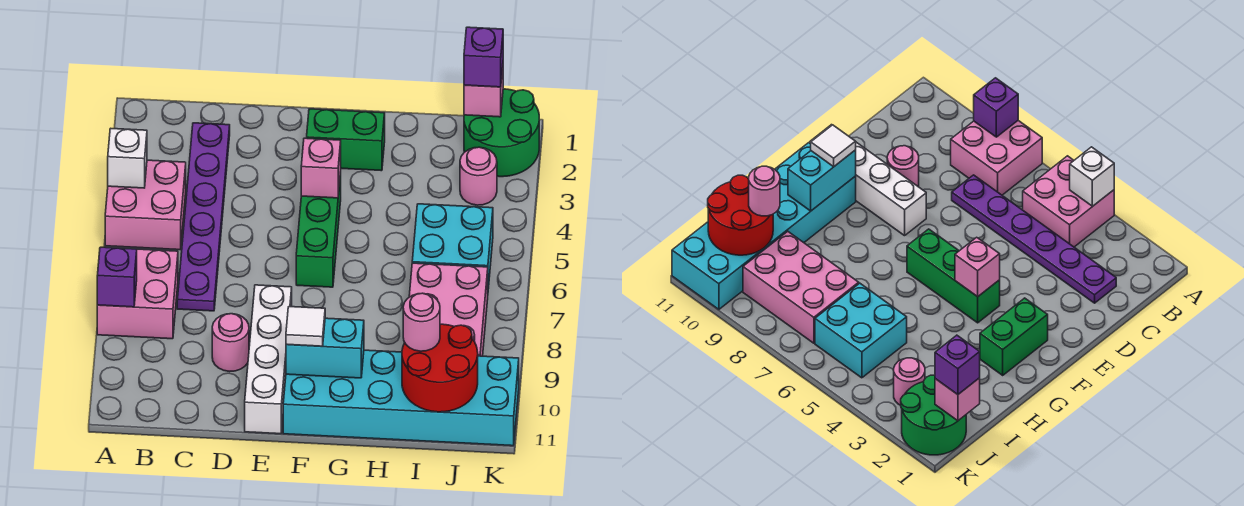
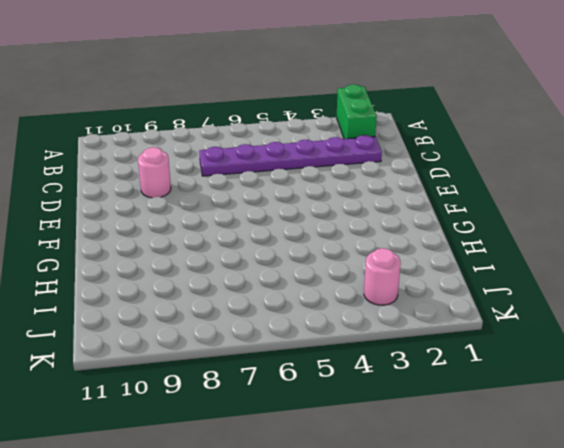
green 1x2 brick [337,84,377,139] -> green 1x2 brick moved to [307,109,385,171]
none -> pink 2x2 brick [105,160,186,250]
none -> pink 2x2 brick [97,249,178,339]
none -> white 1x4 brick [245,285,292,434]

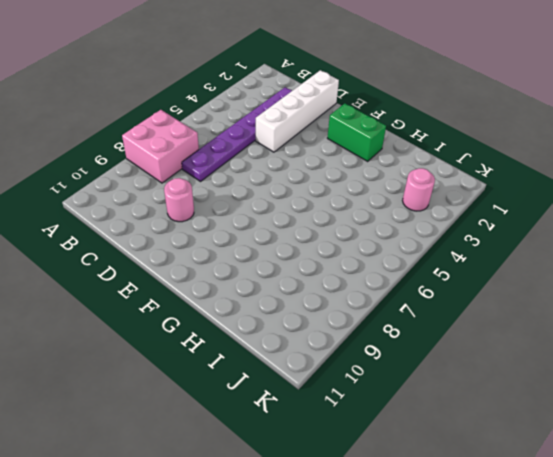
white 1x4 brick [256,70,339,152] -> white 1x4 brick moved to [245,285,292,434]
none -> pink 2x2 brick [105,160,186,250]
none -> green 1x3 brick [296,172,341,287]
none -> cyan 2x6 brick [283,350,519,446]

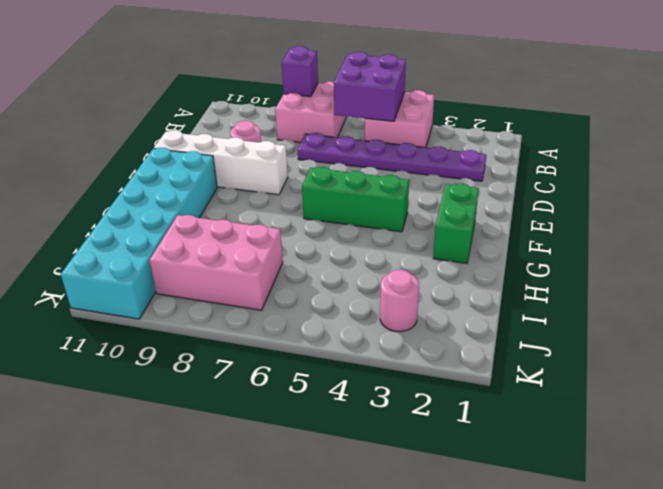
purple 2x2 brick [334,52,406,121] -> none
none -> cyan 2x2 brick [412,204,493,289]
none -> green 2x2 round brick [464,89,539,177]
none -> white 1x1 brick [108,129,147,188]

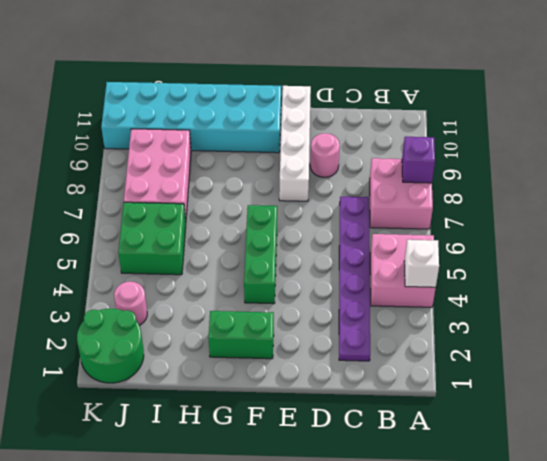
green 2x2 brick [118,202,186,275] -> cyan 2x2 brick [412,204,493,289]
none -> pink 1x1 brick [301,138,341,198]
none -> cyan 1x2 brick [286,318,364,378]
none -> red 2x2 round brick [402,324,478,412]

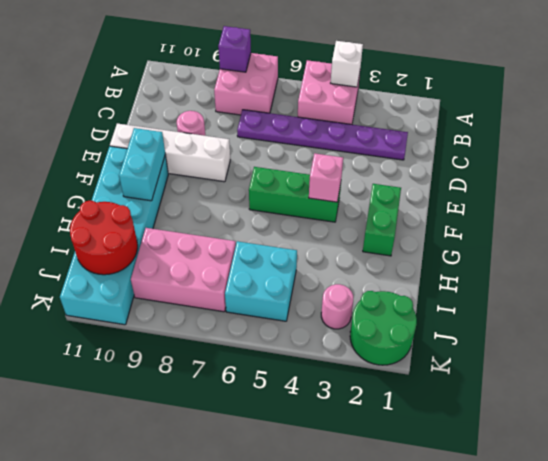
none -> pink 1x1 brick [464,68,503,117]
none -> white 1x1 tile [286,307,325,346]
none -> pink 1x1 round brick [403,293,440,351]

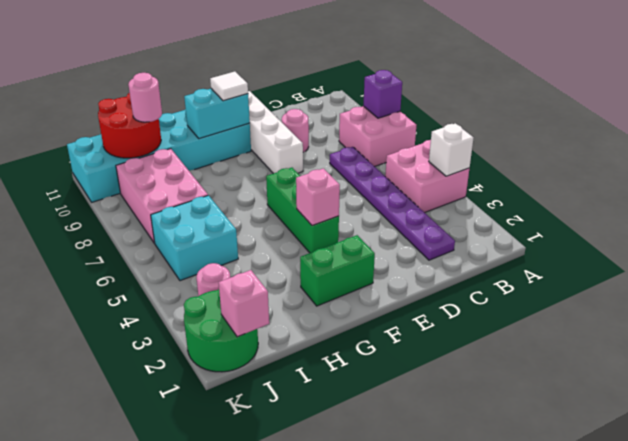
none -> purple 1x1 brick [464,27,503,87]

